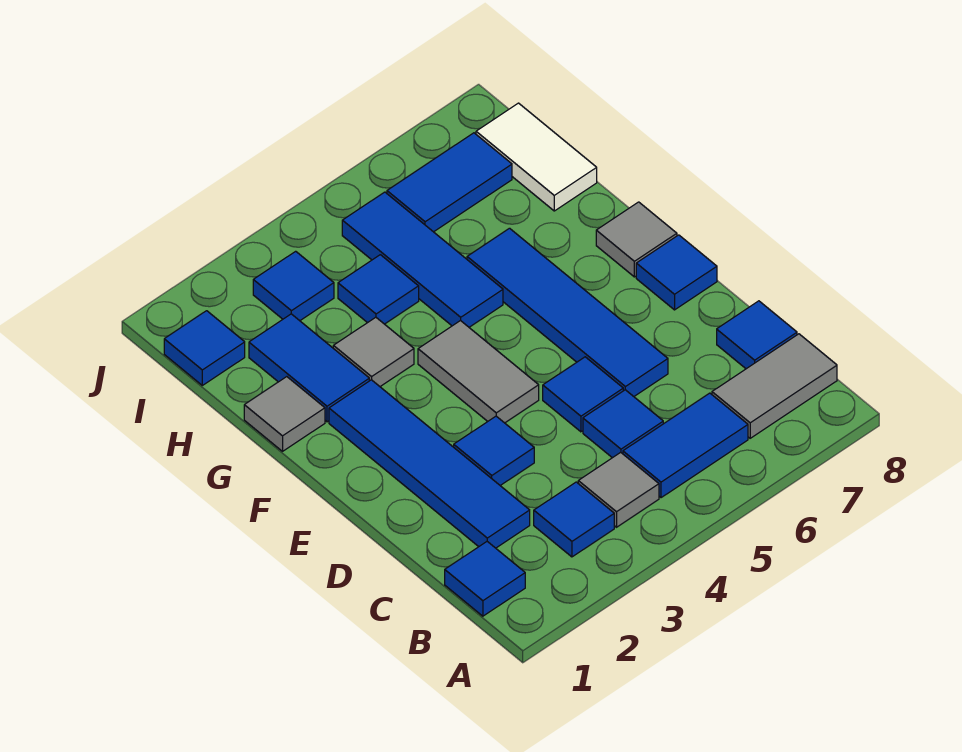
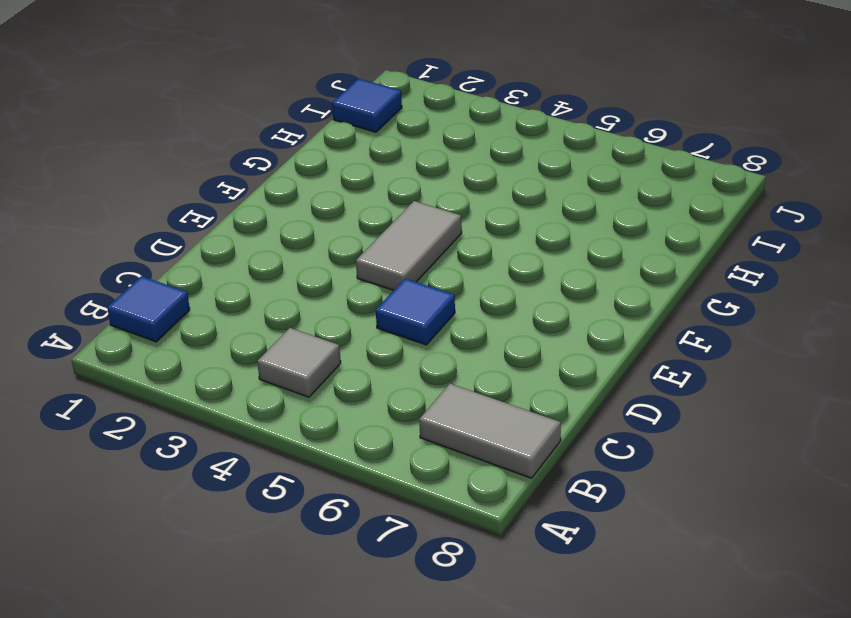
none -> blue 1x1 tile [534,482,614,557]
none -> blue 1x2 tile [623,393,748,498]
none -> blue 1x4 tile [329,380,530,548]

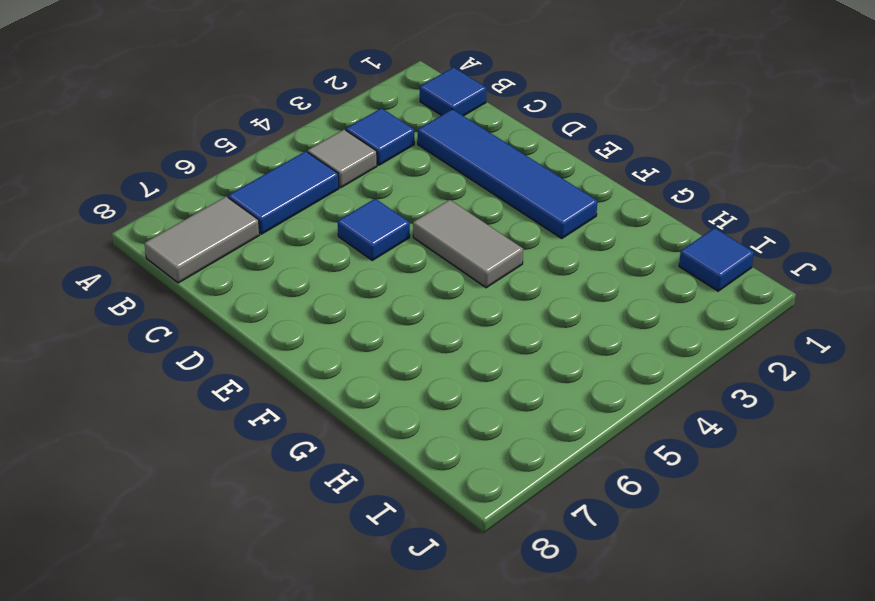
none -> blue 1x1 tile [583,390,663,458]
none -> blue 1x1 tile [717,301,797,369]
none -> blue 1x1 tile [454,416,534,485]

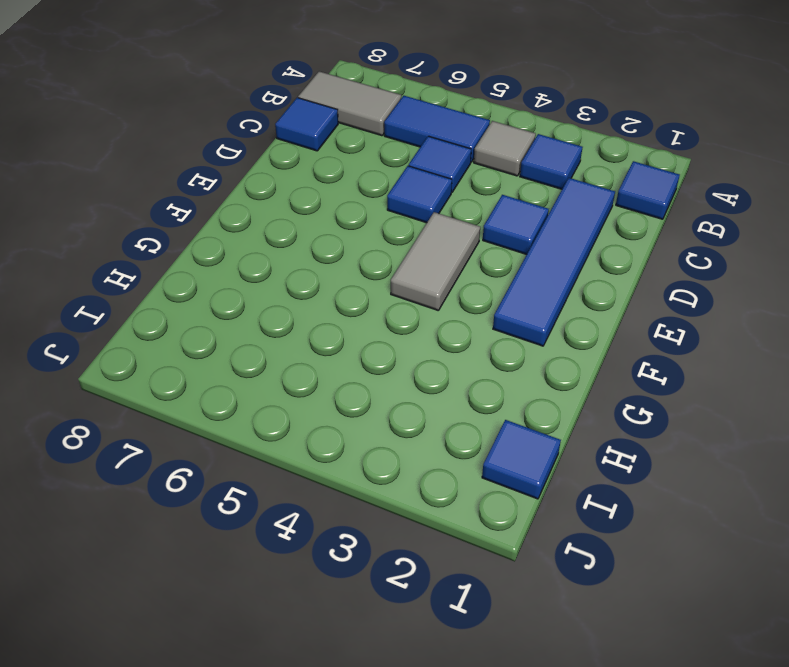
none -> blue 1x4 tile [467,228,668,396]
none -> blue 1x1 tile [636,235,717,310]
none -> grey 1x1 tile [596,202,677,277]

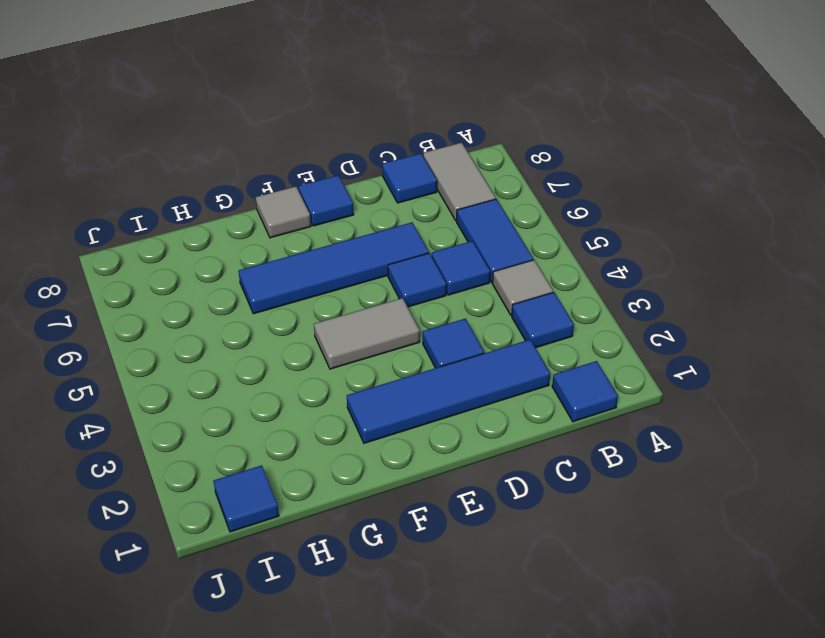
none -> grey 1x1 tile [244,377,325,451]
none -> blue 1x2 tile [249,314,369,422]
none -> grey 1x1 tile [333,317,414,386]

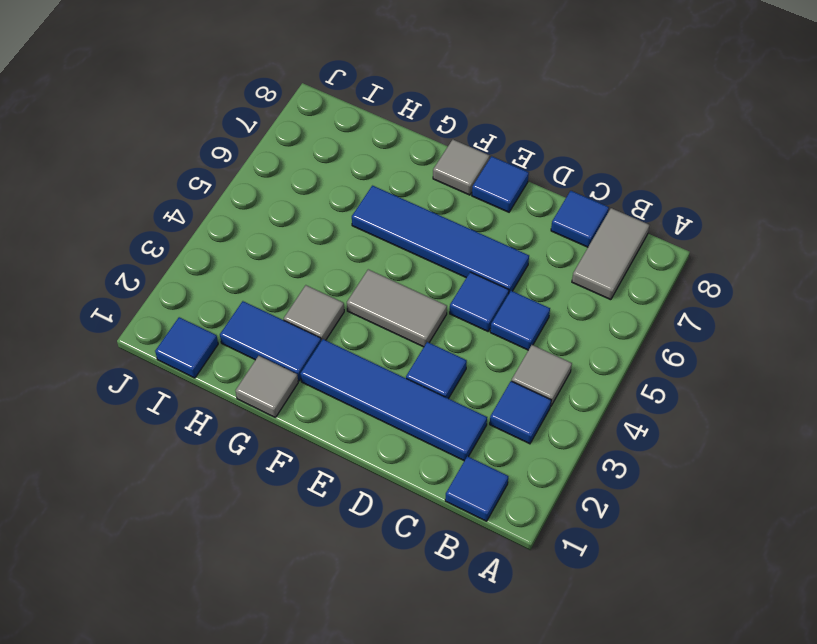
none -> blue 1x2 tile [623,393,748,498]
none -> blue 1x3 tile [342,192,503,327]
none -> blue 1x1 tile [338,255,419,324]

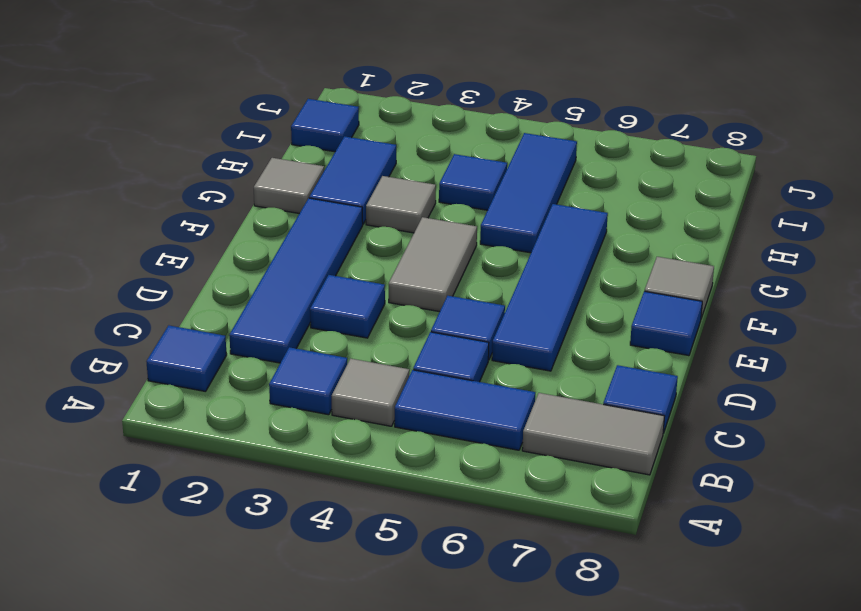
none -> white 1x2 tile [476,103,597,211]
none -> blue 1x1 tile [253,251,334,321]
none -> blue 1x2 tile [387,133,512,232]

